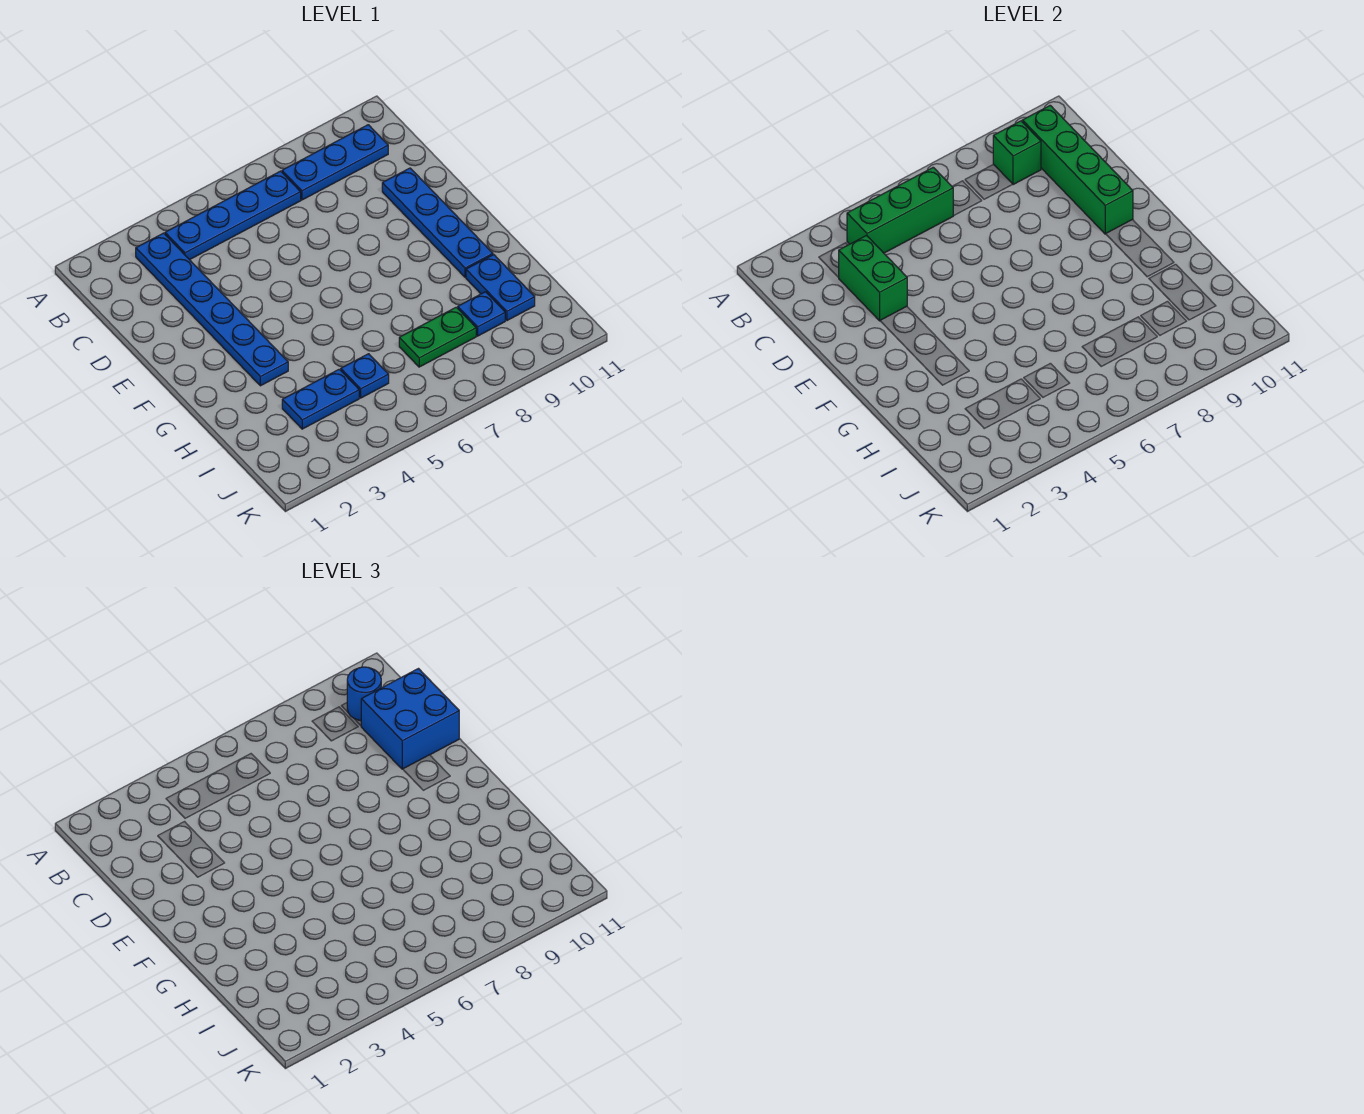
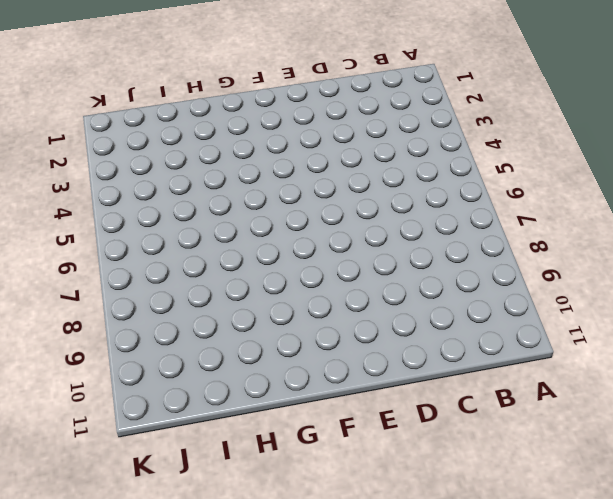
none -> blue 1x6 plate [136,233,288,386]
none -> blue 1x4 plate [165,171,301,260]
none -> blue 1x3 plate [282,125,388,200]

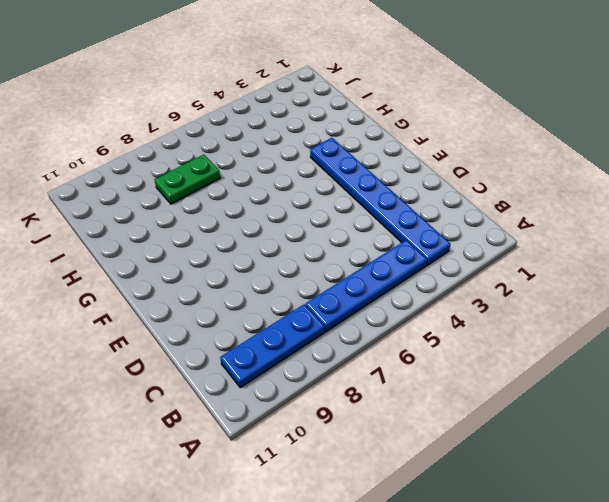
none -> blue 1x4 plate [382,168,493,277]
none -> blue 1x2 plate [466,255,535,321]
none -> blue 1x2 plate [282,369,359,429]

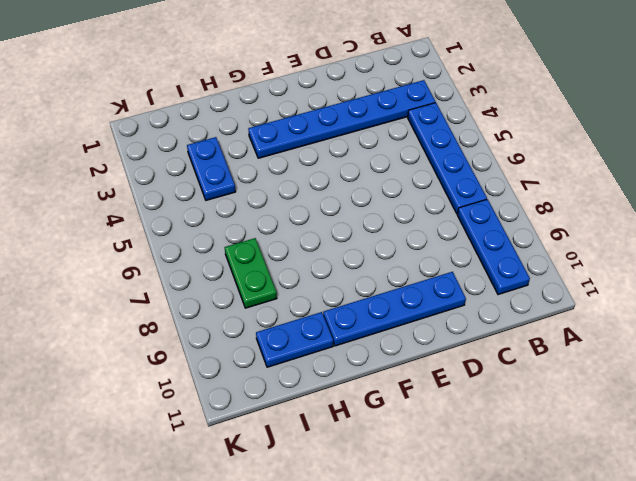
none -> blue 1x1 plate [341,354,389,398]
none -> blue 1x1 plate [458,292,505,336]
none -> green 1x3 brick [847,167,953,253]

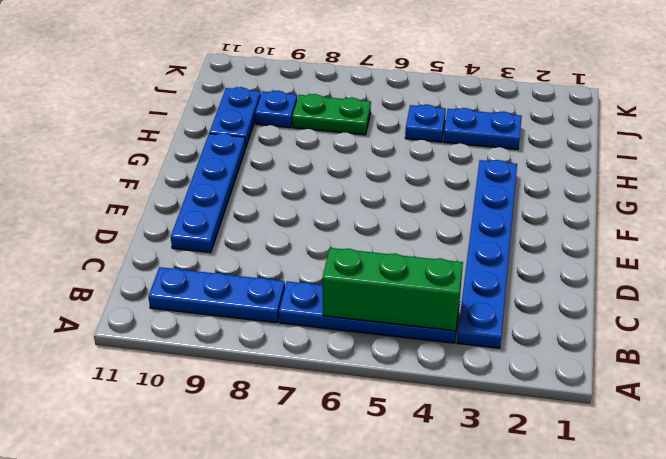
none -> green 1x1 brick [993,121,1041,185]
none -> green 1x4 brick [1022,105,1133,234]
none -> green 1x2 brick [839,236,907,321]

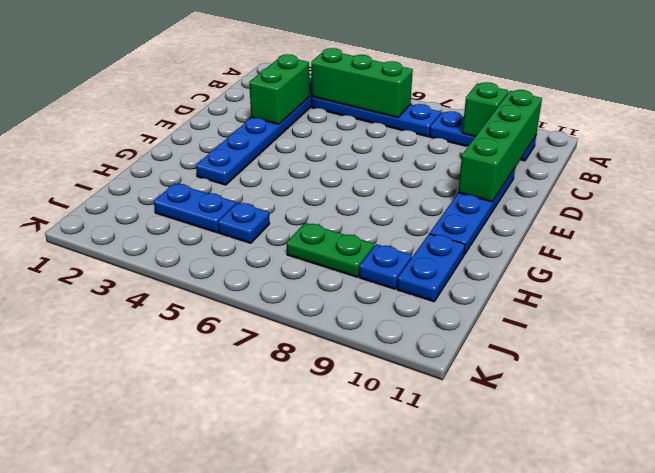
none -> blue 1x1 round brick [347,667,381,721]
none -> blue 2x2 brick [361,669,459,769]

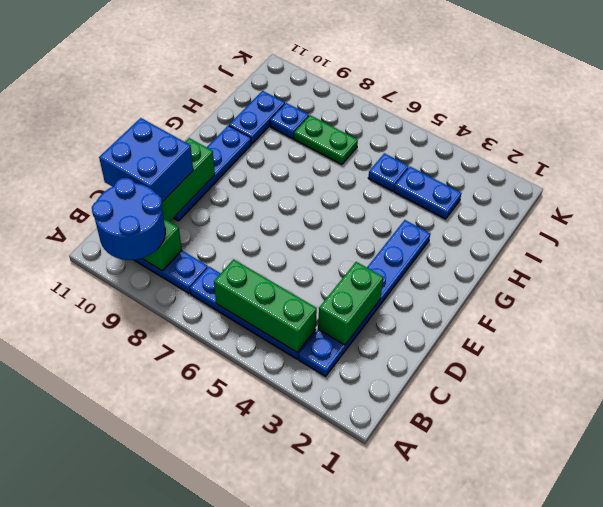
blue 2x2 round brick [92,178,165,260] -> blue 1x1 round brick [347,667,381,721]

